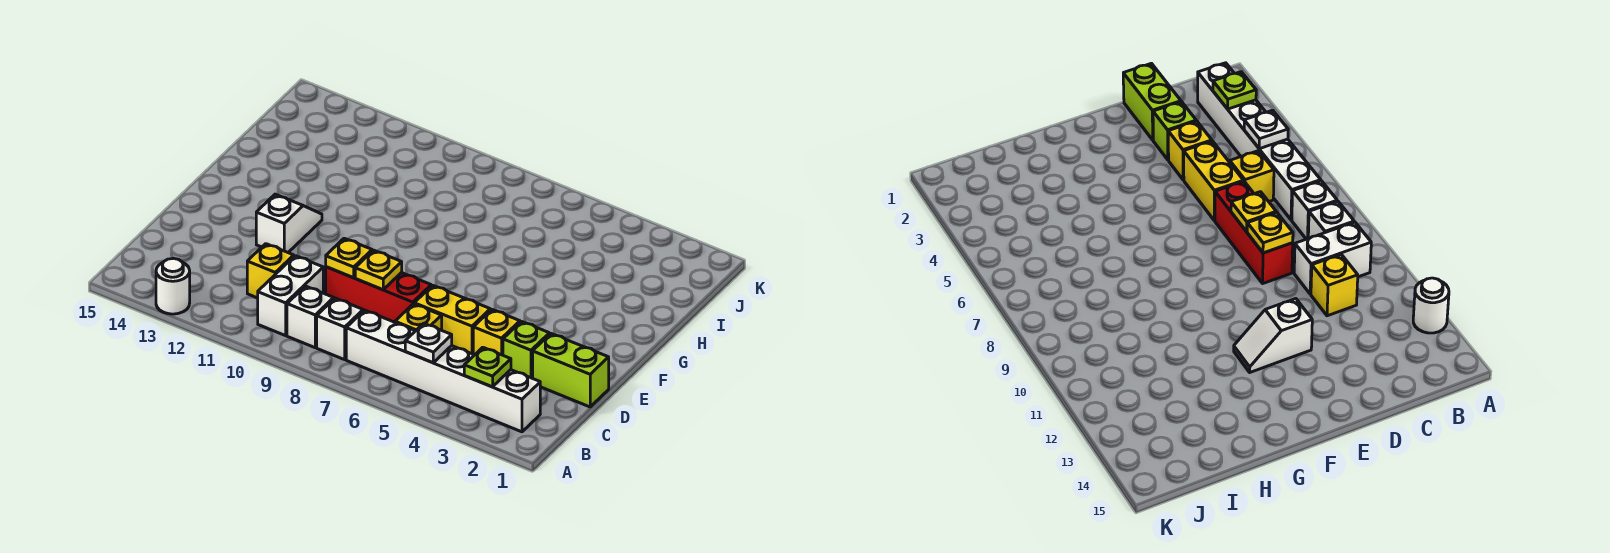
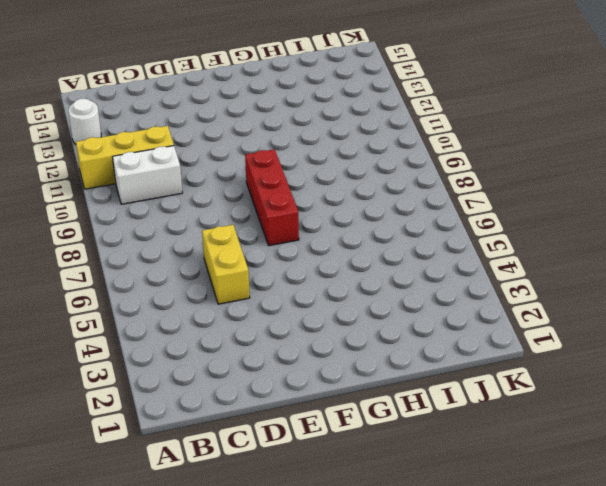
yellow 1x3 brick [76,126,174,189] -> yellow 1x1 brick [247,244,294,298]
red 1x3 brick [245,149,299,246] -> red 1x3 brick moved to [326,267,431,322]
none -> white 1x6 brick [346,310,540,432]
none -> white 1x1 brick [317,298,363,360]
none -> white 1x1 brick [287,286,334,348]

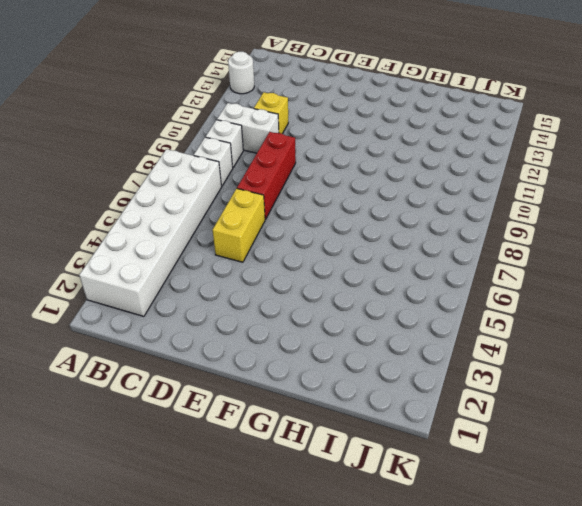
white 2x6 brick [79,149,222,316] -> white 1x6 brick [346,310,540,432]
none -> yellow 1x1 brick [395,304,442,331]
none -> lime 1x2 brick [533,334,609,407]
none -> lime 1x1 brick [503,321,549,378]

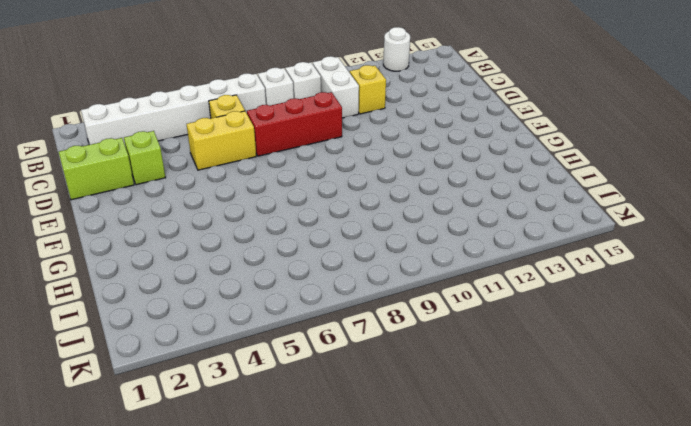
none -> yellow 1x1 brick [473,310,520,355]
none -> white 1x2 slope [256,194,322,252]
none -> lime 1x1 plate [464,347,511,387]

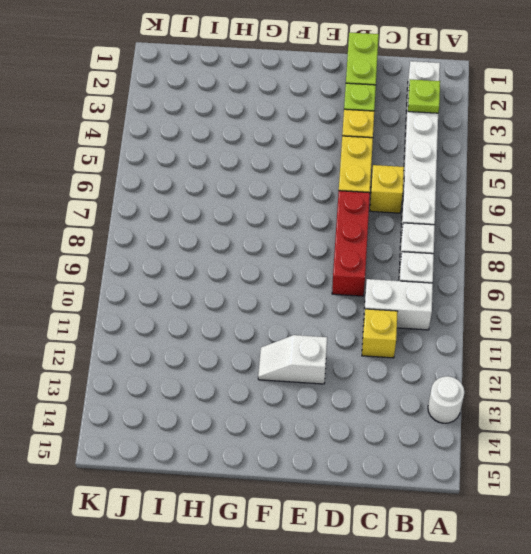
none -> white 1x1 plate [405,323,452,363]
none -> yellow 1x1 plate [355,250,402,290]
none -> yellow 1x1 plate [326,238,372,278]

